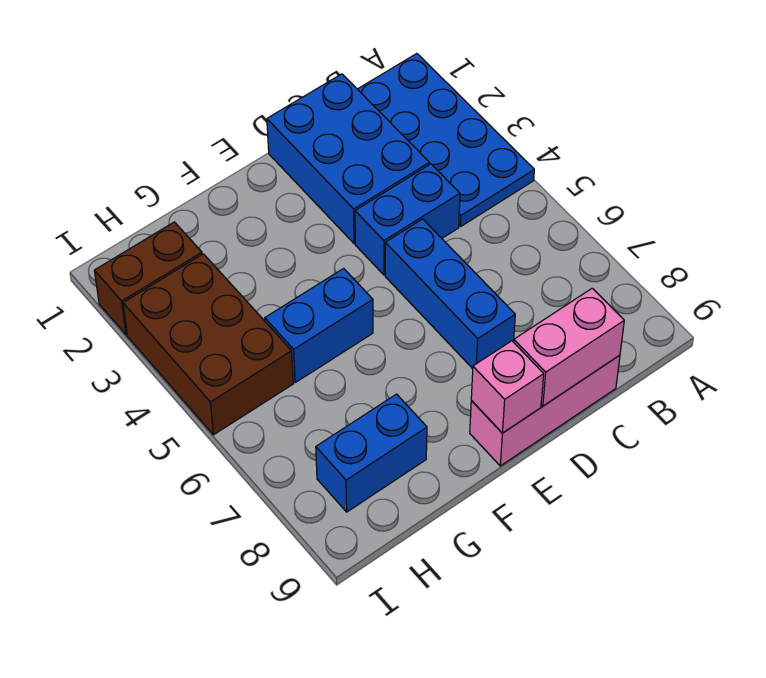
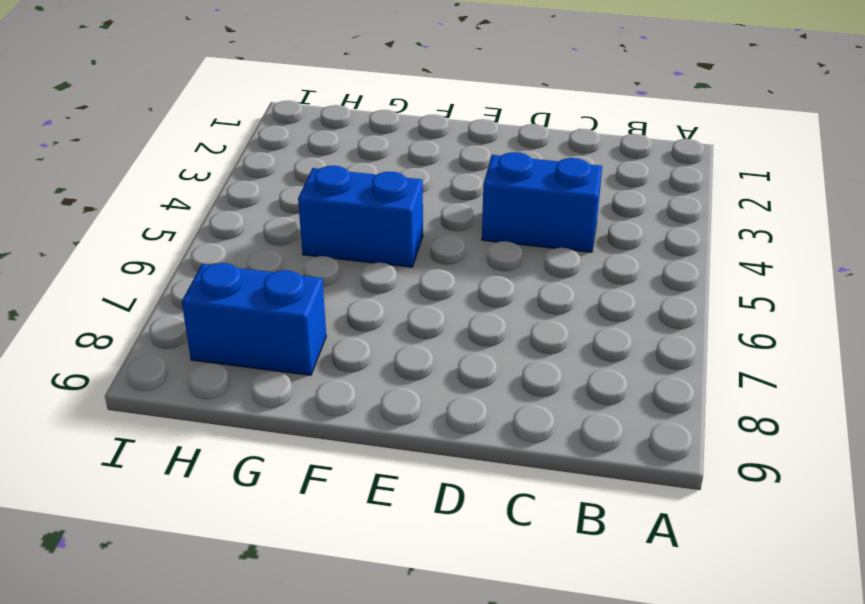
none -> blue 2x4 plate [358,54,534,226]
none -> blue 2x3 brick [267,74,429,244]

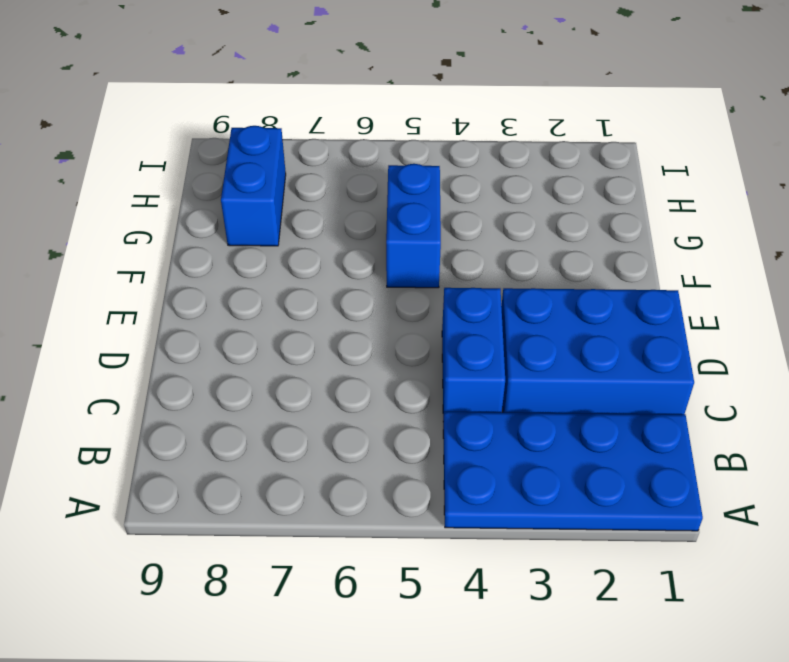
none -> pink 1x3 brick [470,355,620,466]
none -> blue 1x3 brick [385,219,515,369]

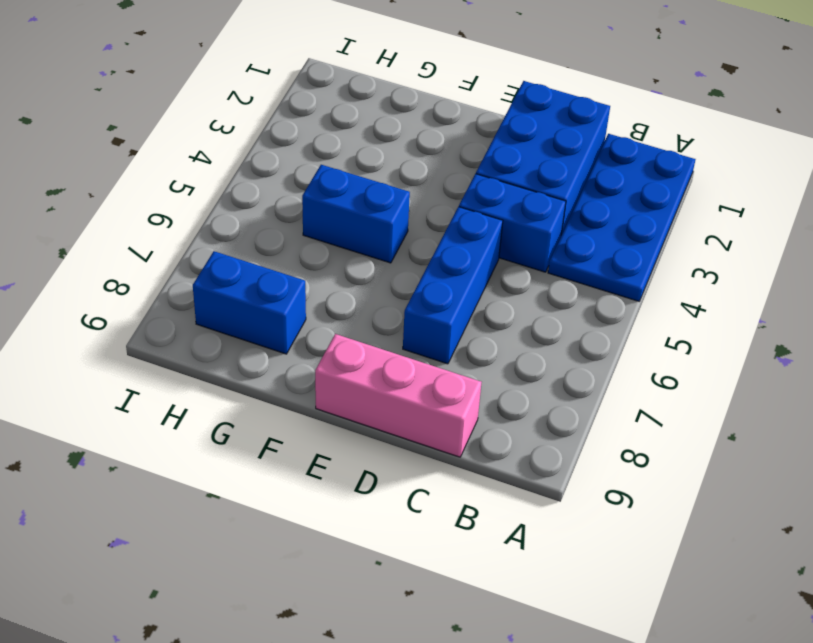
none -> brown 1x2 brick [94,222,202,335]
none -> brown 2x3 brick [123,254,293,435]

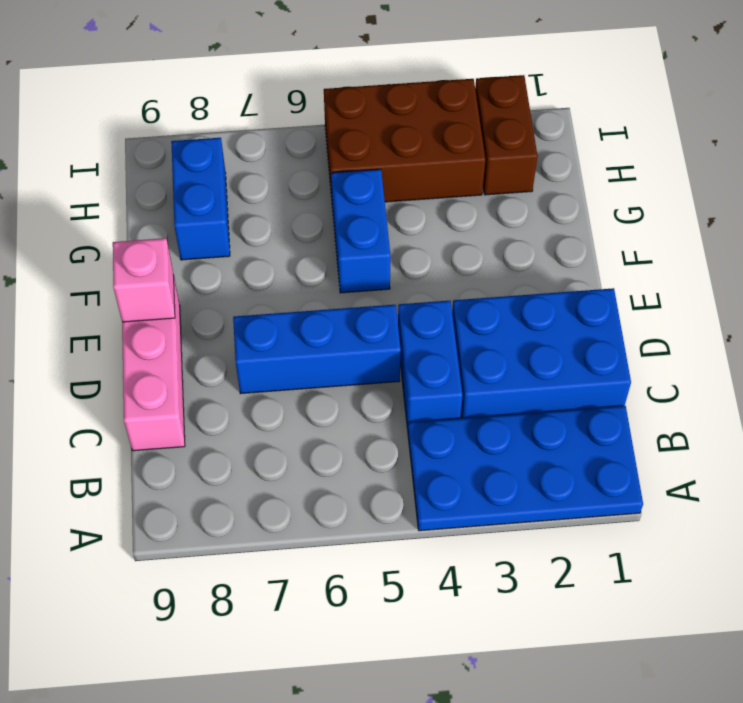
none -> pink 1x2 brick [514,288,624,406]

